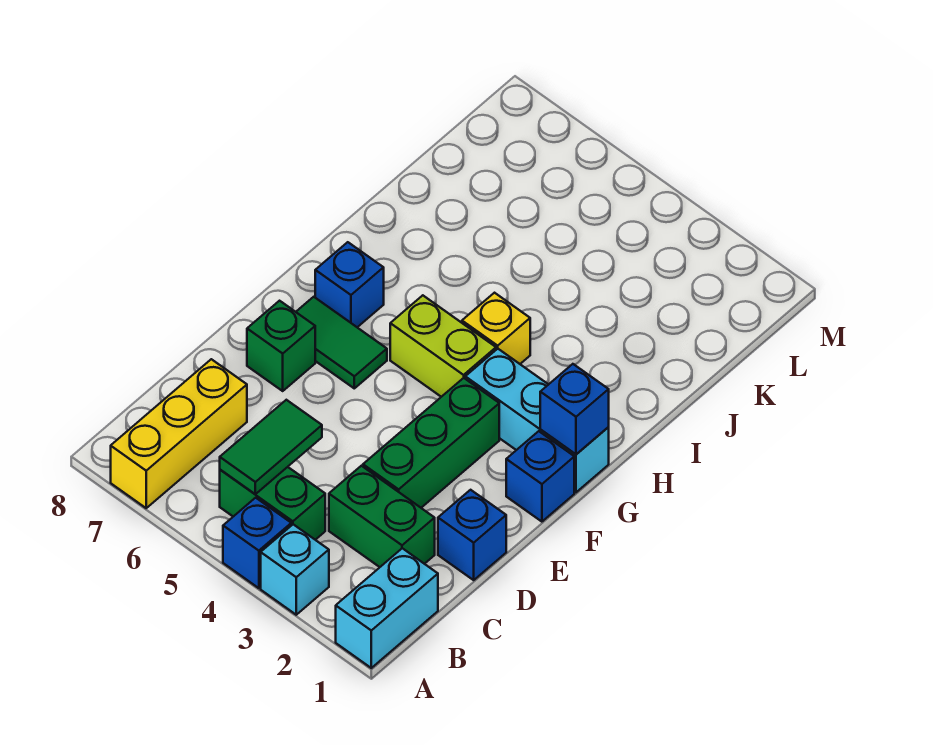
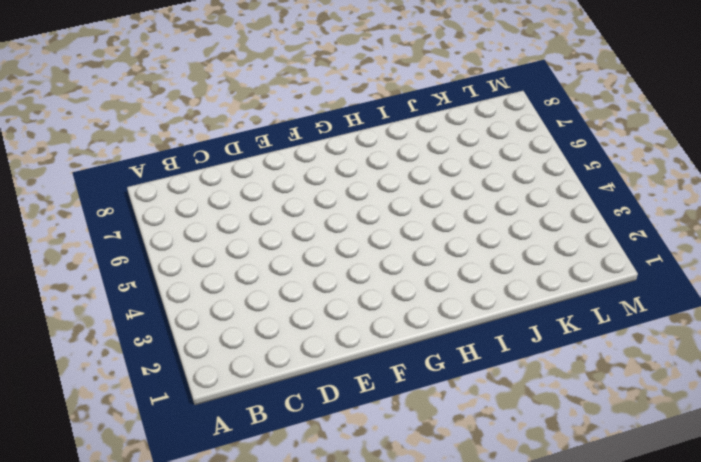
none -> cyan 1x2 brick [336,548,438,668]
none -> cyan 1x1 brick [261,524,329,615]
none -> blue 1x1 brick [223,498,291,588]

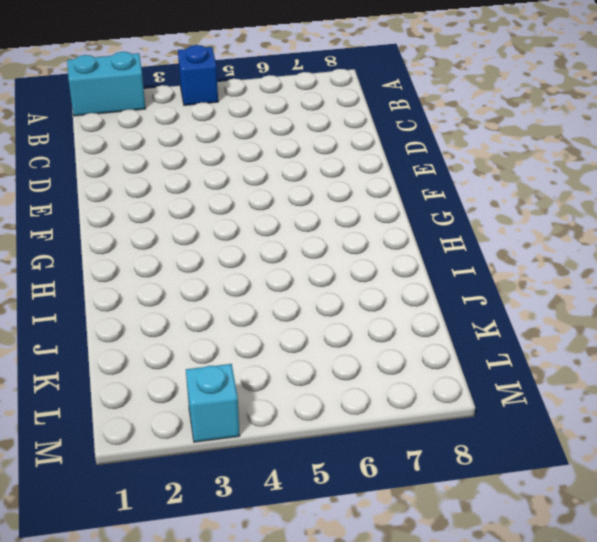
cyan 1x2 brick [67,52,146,116] -> cyan 1x2 brick turned to [336,548,438,668]
cyan 1x1 brick [186,364,240,442] -> cyan 1x1 brick moved to [261,524,329,615]
none -> yellow 1x3 brick [111,359,247,508]
none -> green 1x2 brick [220,467,325,540]
none -> green 1x2 brick [329,466,435,567]

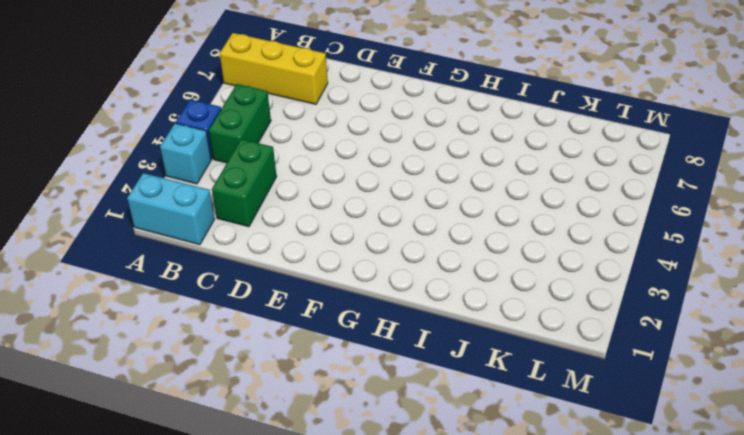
none -> blue 1x1 brick [438,490,506,580]
none -> green 1x3 brick [363,378,499,508]
none -> green 1x1 brick [247,301,315,391]

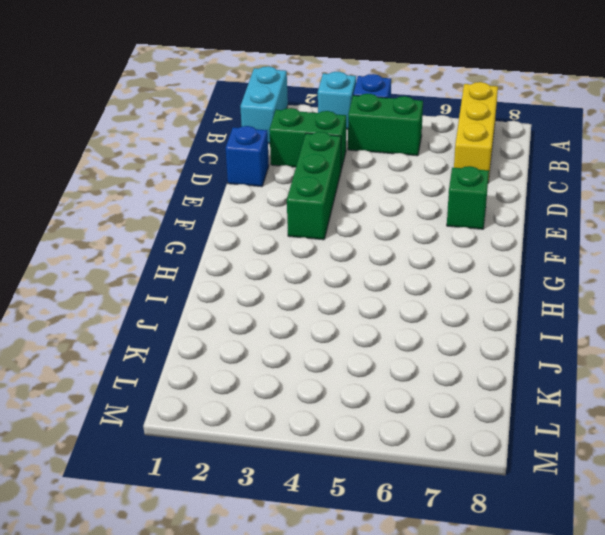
none -> blue 1x1 brick [506,431,574,522]
none -> green 1x2 tile [296,297,387,388]
none -> cyan 1x3 brick [465,349,609,492]

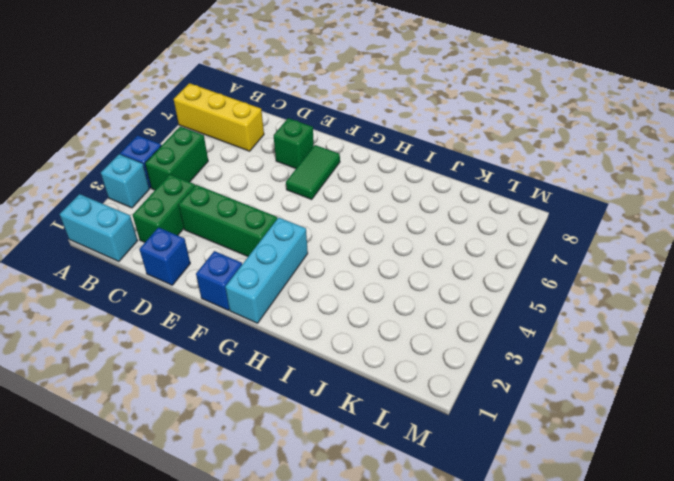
none -> lime 1x2 brick [390,295,496,397]
none -> blue 1x1 brick [315,242,384,327]
none -> yellow 1x1 brick [462,293,530,364]

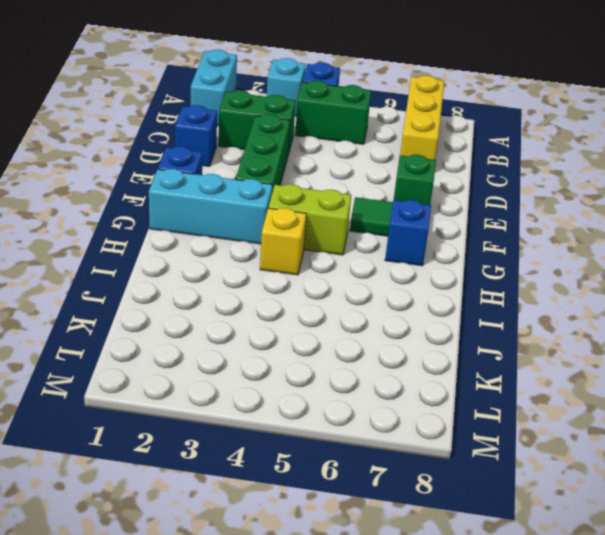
none -> green 1x2 tile [220,400,322,494]
none -> blue 1x1 brick [540,364,609,454]

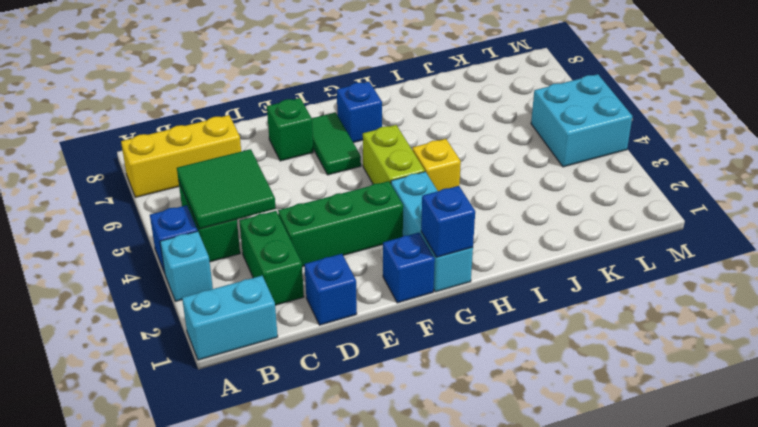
green 2x2 tile [177,149,276,229] -> green 1x2 tile [220,400,322,494]
cyan 2x2 brick [531,74,632,167] -> none

